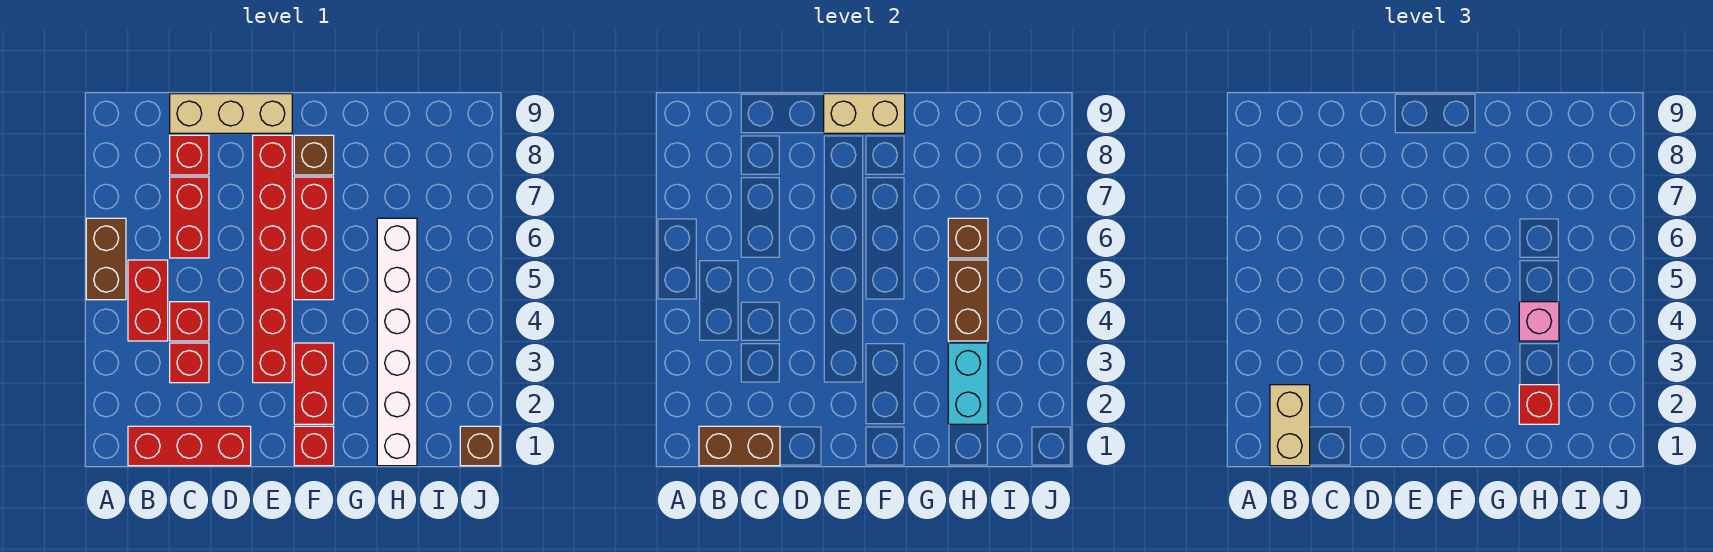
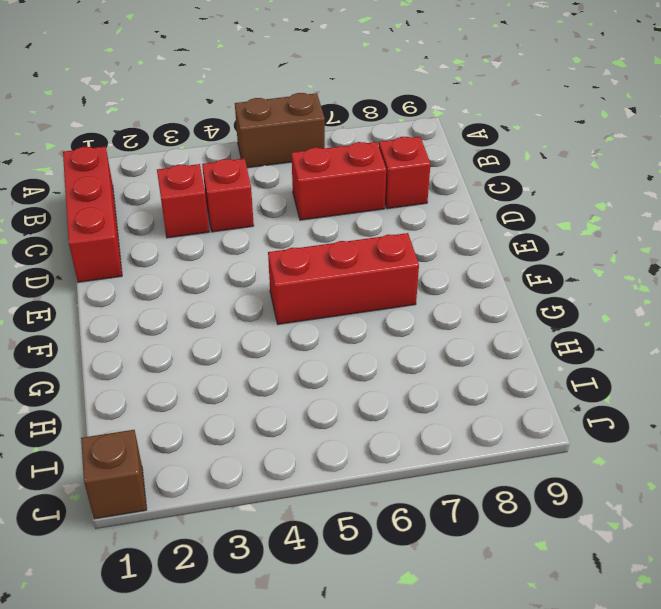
none -> red 1x2 brick [128,260,168,341]
none -> tan 1x3 brick [170,94,292,133]
none -> red 1x6 brick [253,135,292,383]

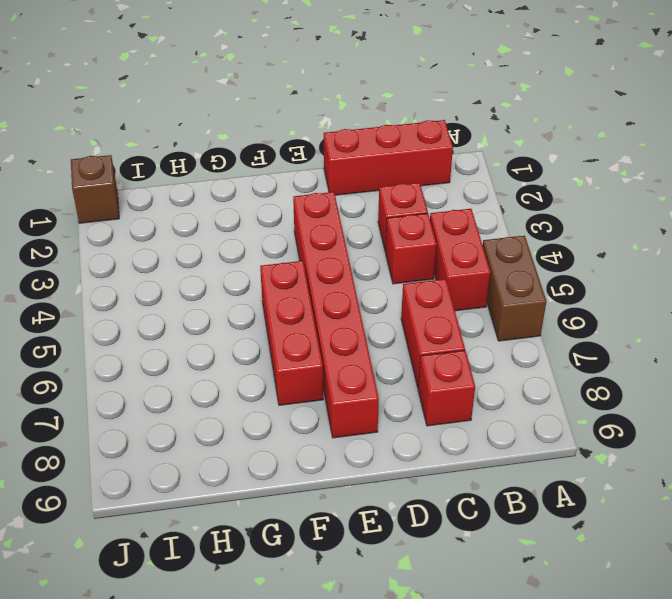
none -> tan 1x3 brick [170,94,292,133]
none -> red 1x1 brick [294,426,334,466]
none -> red 1x2 brick [294,343,334,424]

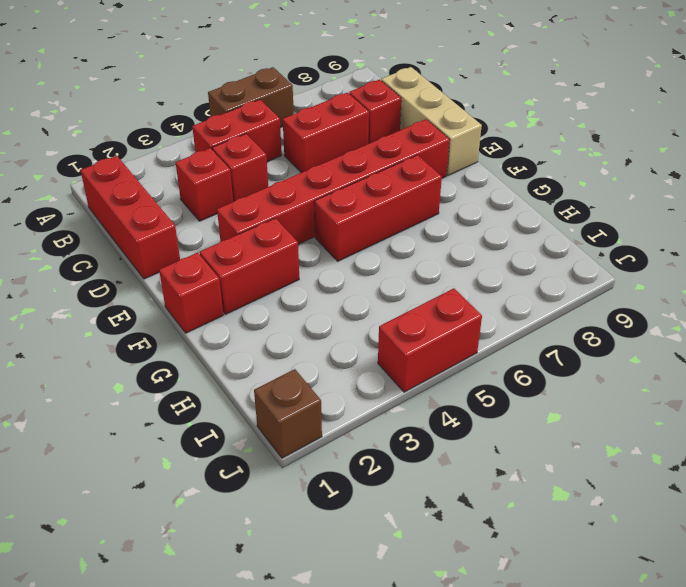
red 1x2 brick [378,288,482,392] -> none
none -> brown 1x1 brick [294,135,334,175]
none -> white 1x6 brick [377,218,417,466]
none -> brown 1x2 brick [699,426,780,466]

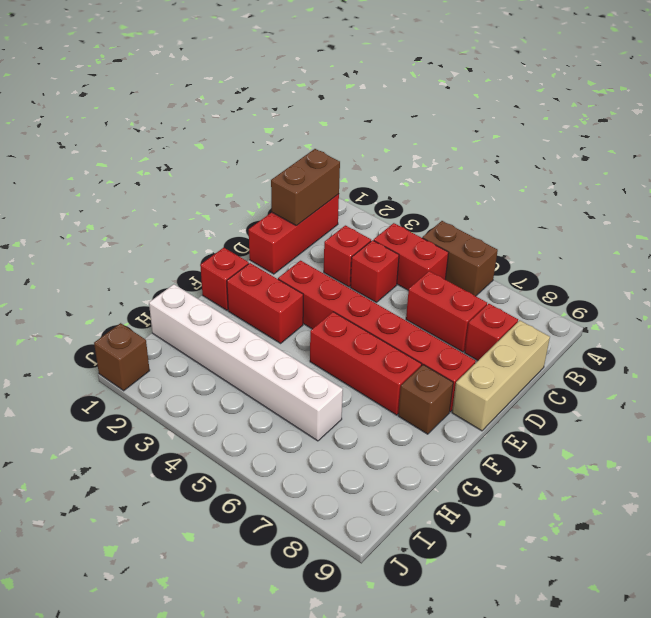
none -> tan 1x2 brick [824,94,905,133]
none -> cyan 1x2 brick [948,343,988,424]
none -> brown 1x2 brick [948,260,988,341]

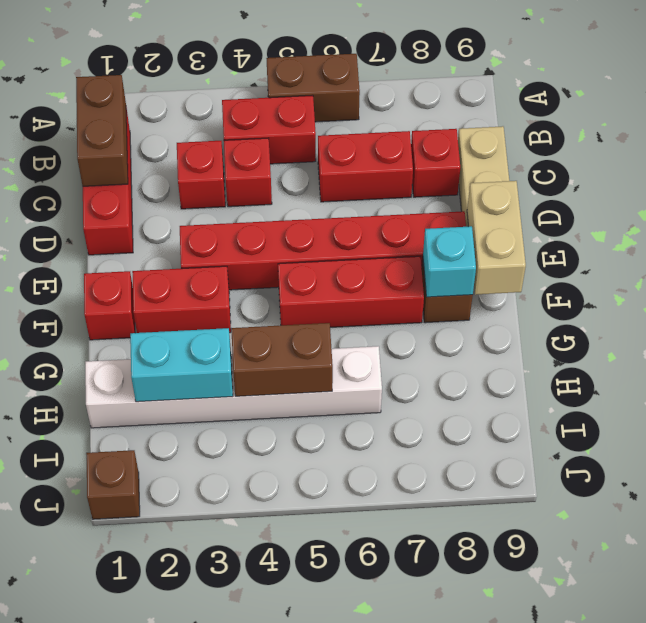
cyan 1x1 brick [423,226,476,297] -> none
none -> brown 1x1 brick [948,218,988,258]
none -> tan 1x2 brick [1270,385,1310,466]
none -> red 1x1 brick [1519,385,1559,424]

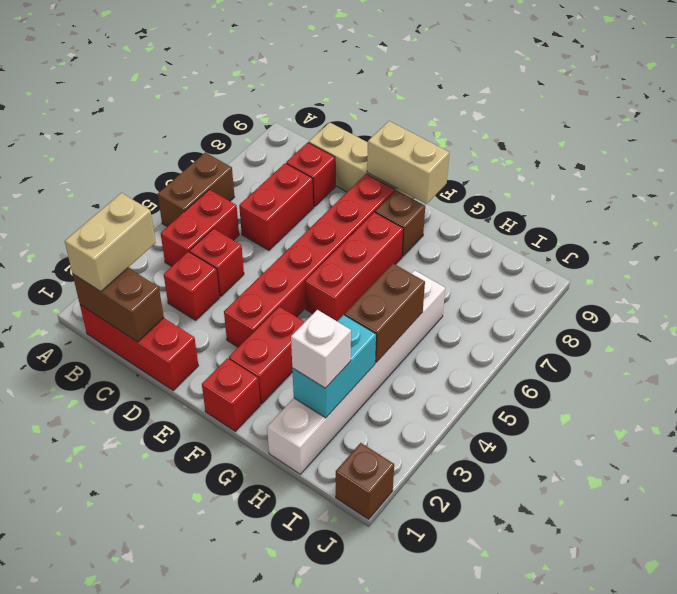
white 1x1 brick [291,310,351,388] -> red 1x1 brick [1519,385,1559,424]
none -> brown 1x1 brick [948,218,988,258]
none -> pink 1x1 brick [1519,302,1559,341]

